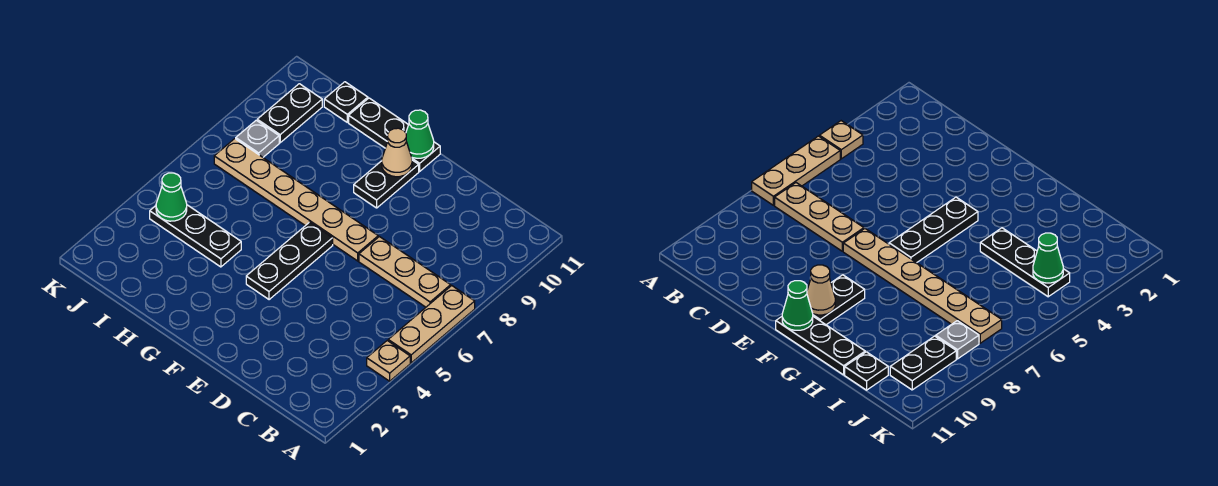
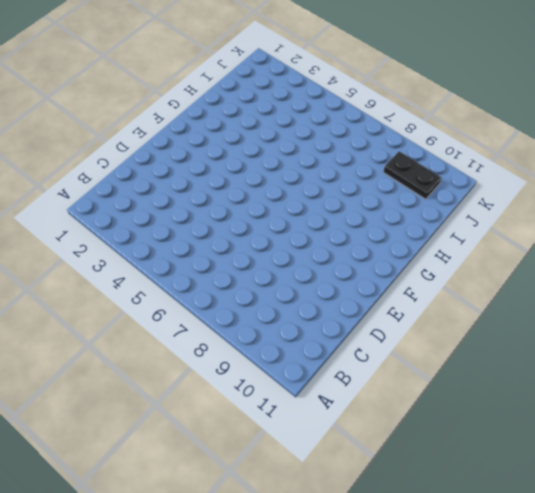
none -> tan 1x1 plate [367,341,410,381]
none -> tan 1x3 plate [388,286,475,363]
none -> tan 1x3 plate [359,237,451,307]

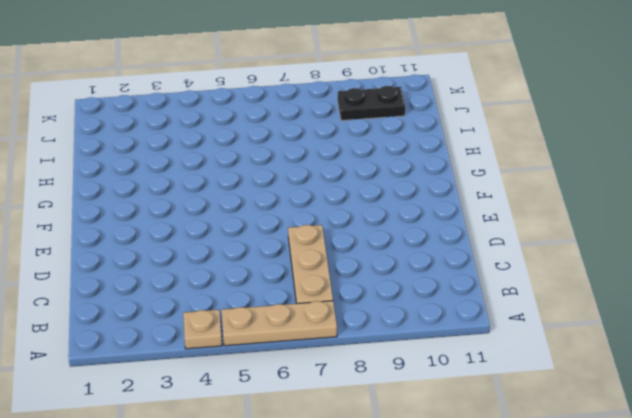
none -> tan 1x6 plate [214,139,378,261]
none -> black 1x3 plate [246,222,333,300]
none -> black 1x2 plate [354,160,419,208]

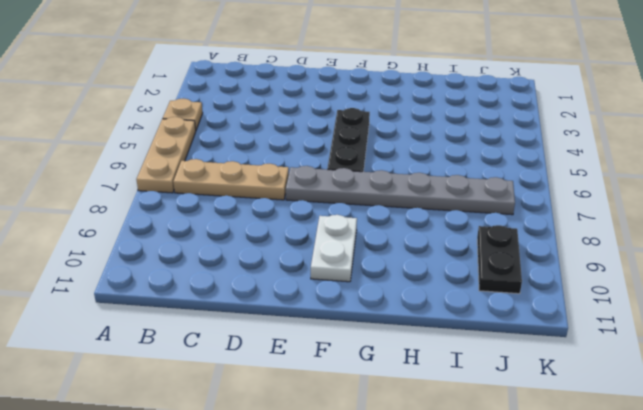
grey 1x6 plate [286,166,515,215] -> tan 1x6 plate [214,139,378,261]
white 1x2 plate [311,215,357,282] -> black 1x2 plate [354,160,419,208]
none -> black 1x3 plate [349,98,440,171]
none -> black 1x3 plate [150,205,241,267]
none -> black 1x1 plate [324,82,368,122]

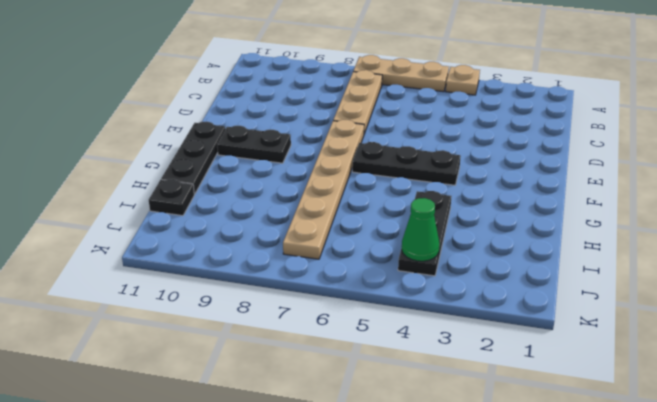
none -> grey 1x1 plate [236,120,279,157]
none -> black 1x2 plate [257,84,322,143]
none -> tan 1x1 cone [382,128,412,177]

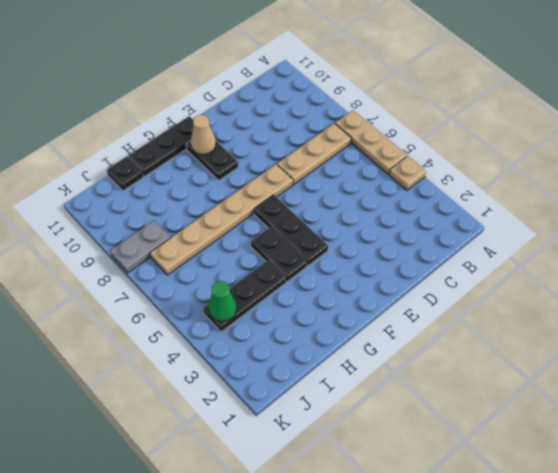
black 1x2 plate [251,227,307,282] -> black 1x2 plate moved to [257,84,322,143]
grey 1x2 plate [111,221,170,273] -> grey 1x1 plate [236,120,279,157]
none -> green 1x1 cone [406,110,434,158]

